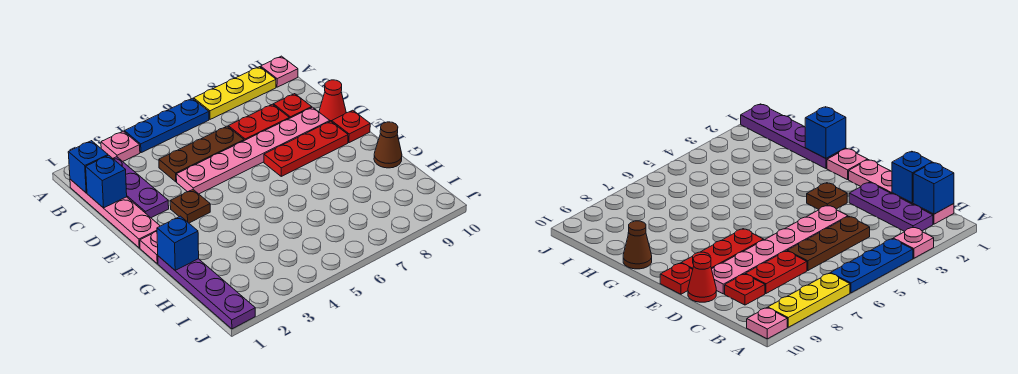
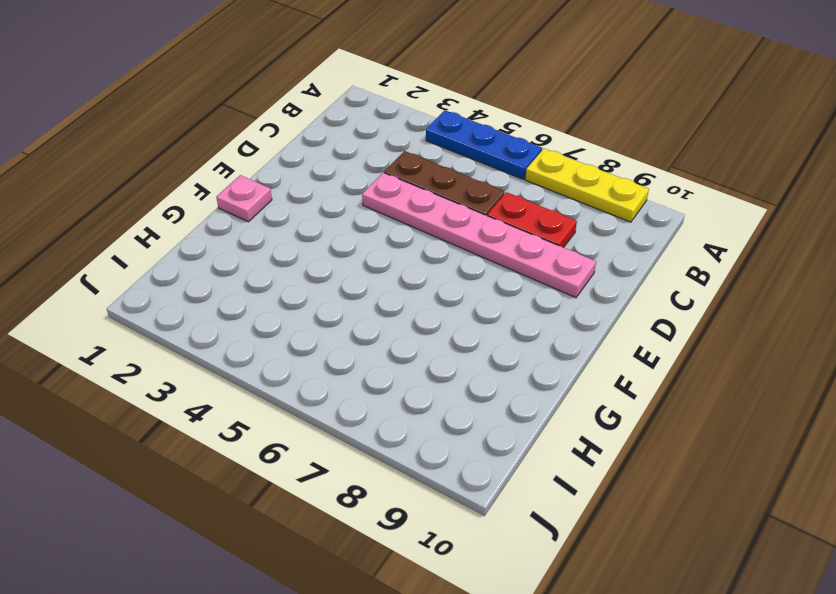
none -> pink 1x1 plate [101,131,140,161]
none -> pink 1x1 plate [261,56,298,87]
none -> pink 1x4 plate [70,179,160,248]

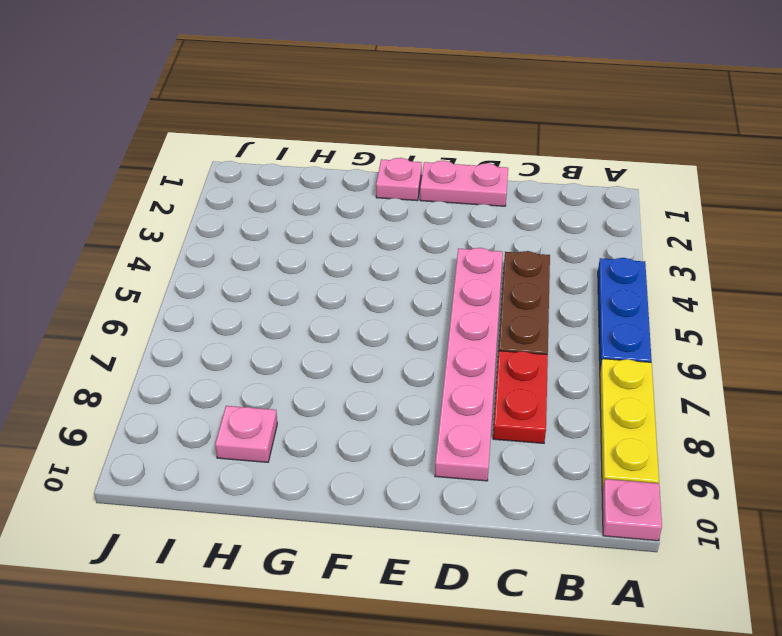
pink 1x2 plate [420,161,508,206] -> pink 1x4 plate [70,179,160,248]
pink 1x1 plate [215,406,277,462] -> pink 1x1 plate moved to [101,131,140,161]
none -> purple 1x3 plate [113,157,169,218]
none -> red 1x1 plate [273,94,312,118]
none -> red 1x1 cone [319,80,346,122]

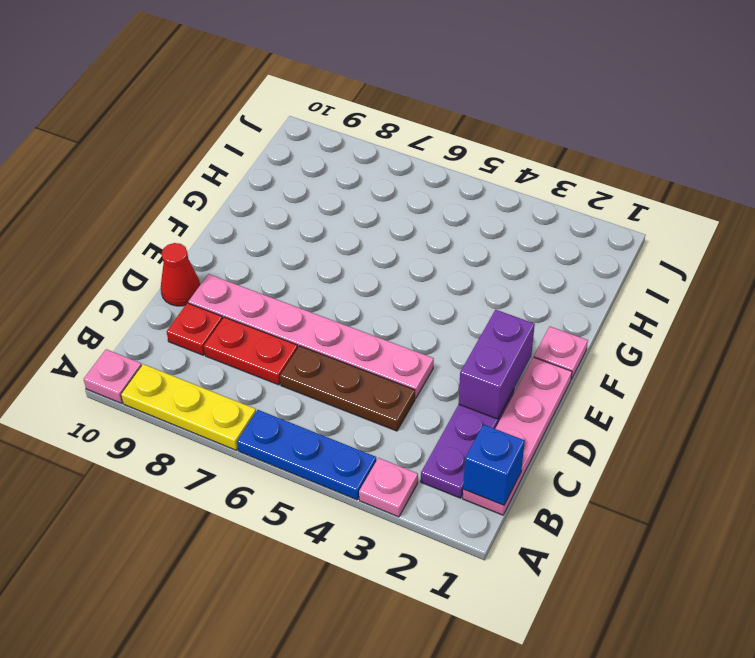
purple 1x2 brick [459,310,535,419] -> none
none -> brown 1x1 plate [170,190,210,223]
none -> red 1x3 plate [264,121,348,176]
none -> red 1x1 plate [332,110,370,143]

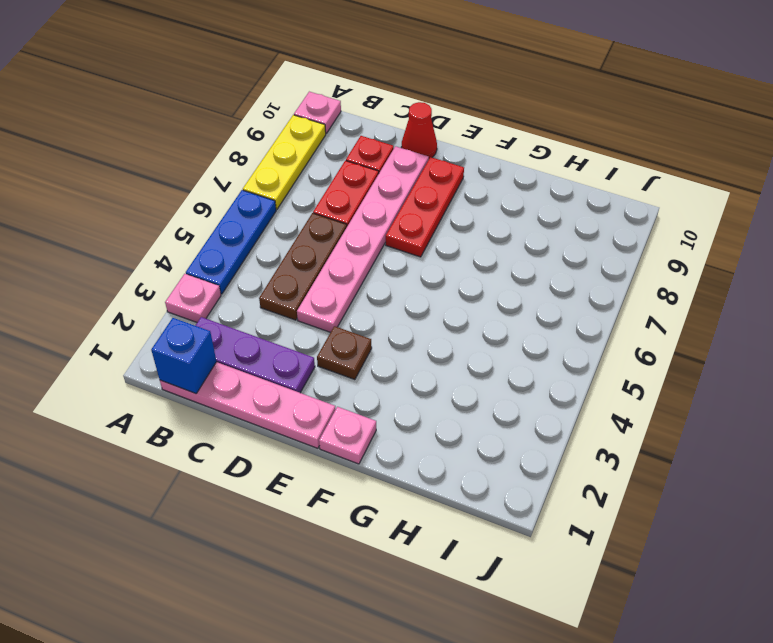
none -> red 1x1 plate [332,110,370,143]
none -> purple 1x4 plate [158,256,255,329]
none -> brown 1x1 cone [374,122,402,168]

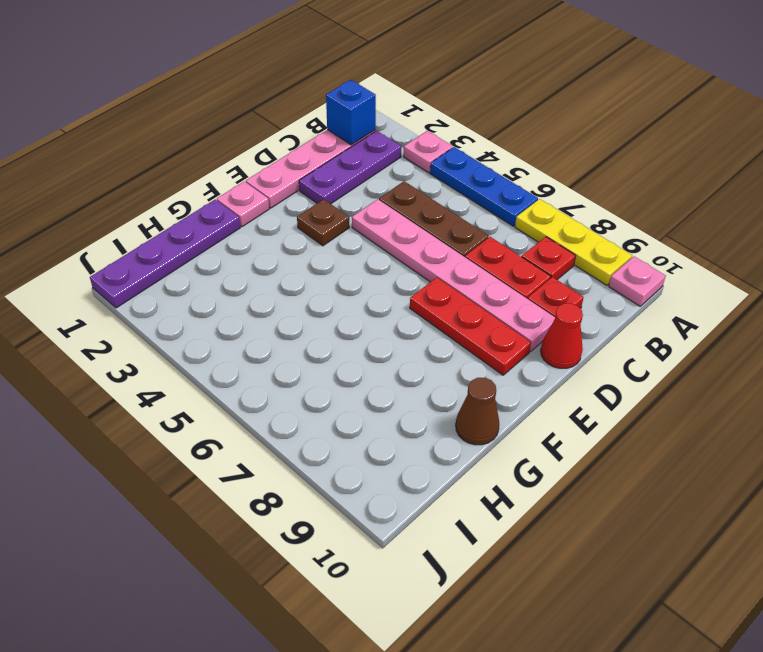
red 1x1 plate [522,237,576,280] -> red 1x1 plate moved to [332,110,370,143]
none -> blue 1x1 brick [86,155,127,208]
none -> blue 1x1 brick [157,216,199,271]

